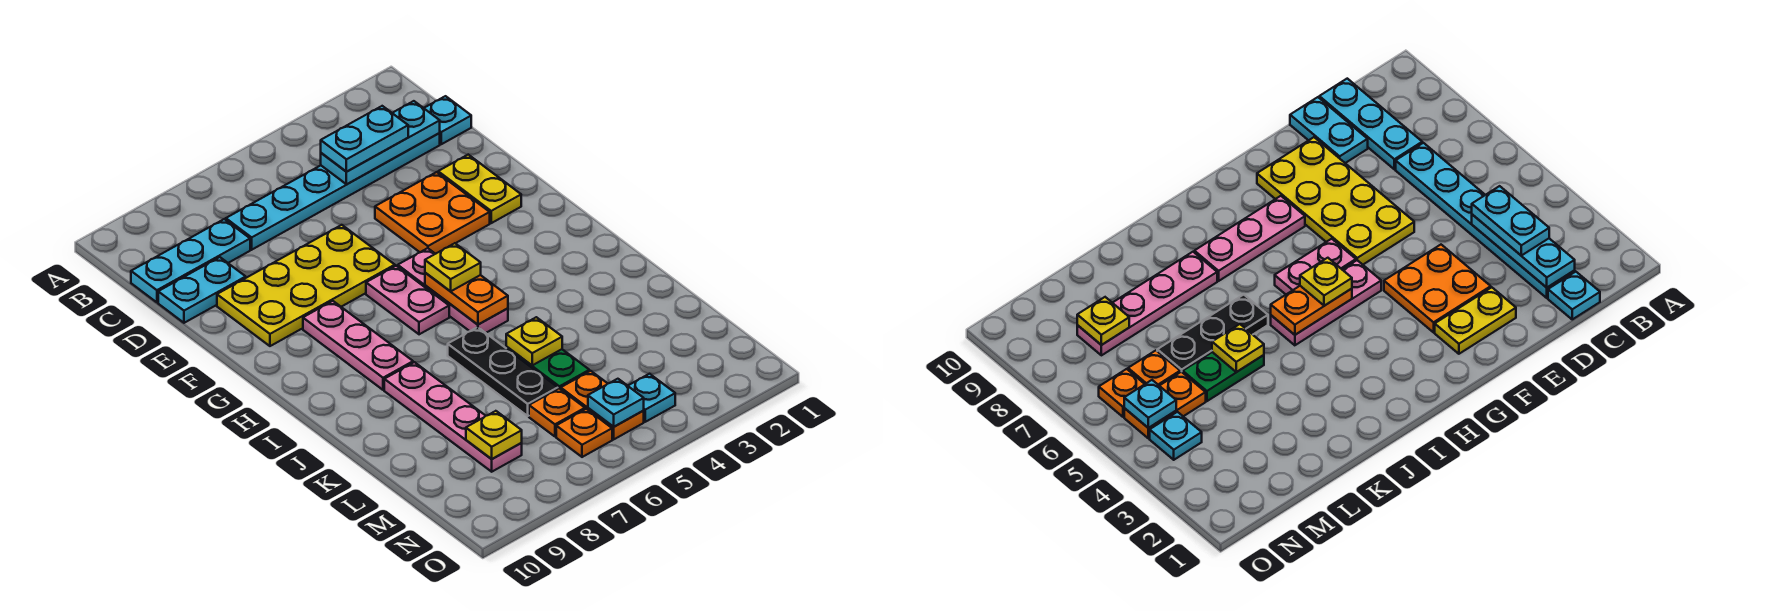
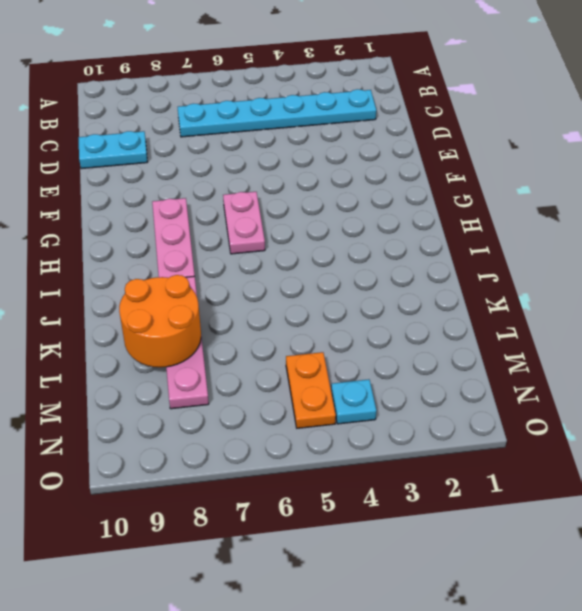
orange 2x2 round brick [119,275,201,367] -> none
none -> cyan 1x1 plate [424,96,471,144]
none -> cyan 1x3 plate [131,219,250,302]
none -> yellow 1x2 plate [438,155,521,223]

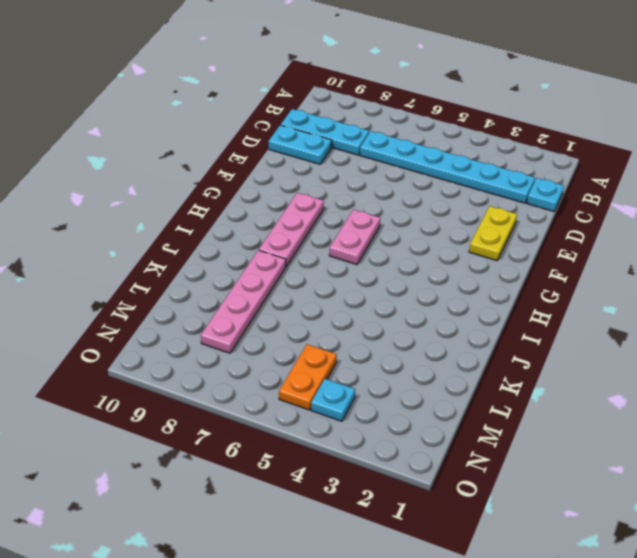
none -> orange 2x2 plate [375,172,490,254]
none -> yellow 2x4 plate [217,225,395,346]
none -> pink 1x3 plate [398,248,508,333]

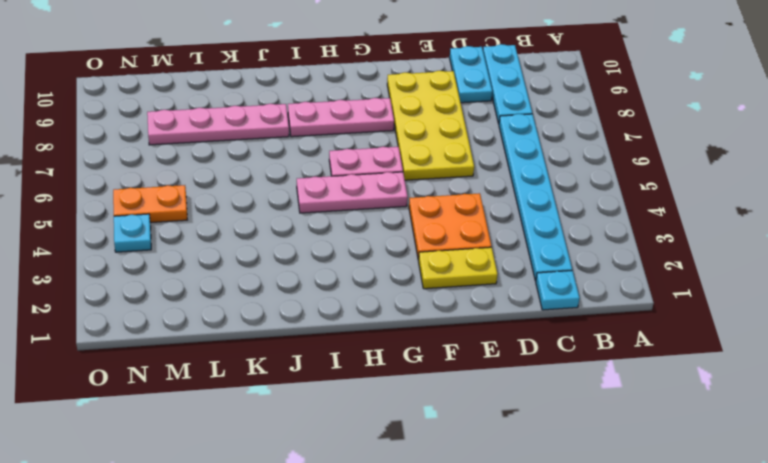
none -> black 1x3 plate [448,327,558,416]
none -> green 1x2 plate [506,347,589,389]
none -> orange 1x1 plate [529,389,585,437]

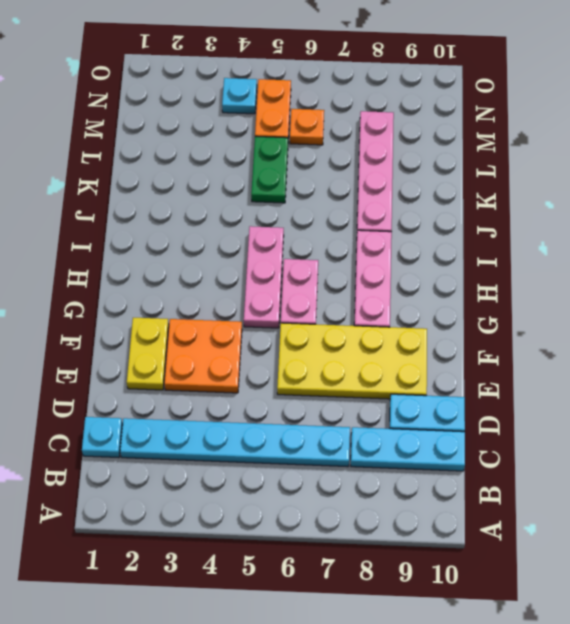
none -> black 1x3 plate [448,327,558,416]
none -> orange 1x1 plate [556,409,612,457]
none -> cyan 1x3 plate [321,101,440,184]

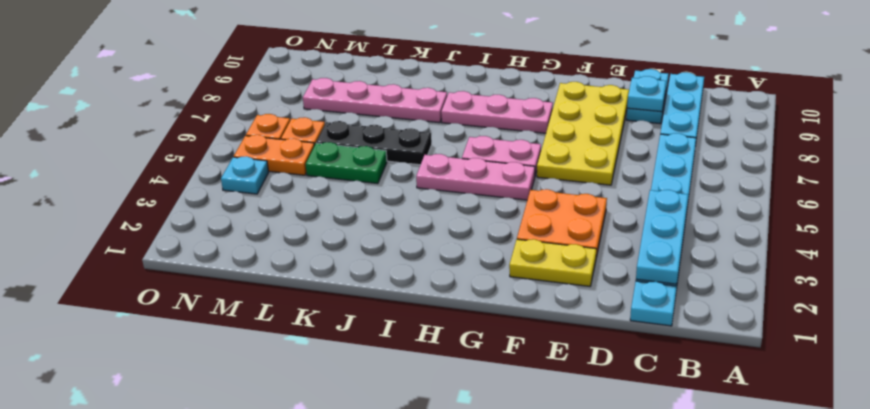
cyan 1x1 plate [627,76,666,112] -> cyan 1x1 plate moved to [588,379,644,427]
none -> orange 1x2 plate [425,273,508,325]
none -> yellow 1x1 plate [506,317,562,365]
none -> yellow 1x1 plate [466,411,522,459]

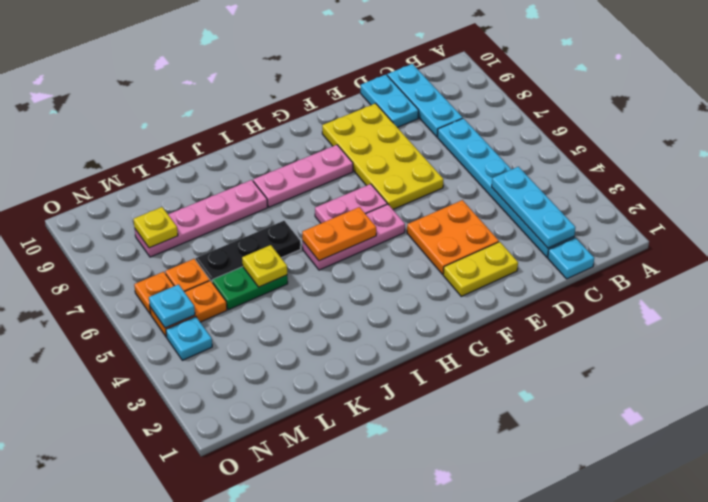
none -> cyan 1x2 plate [321,106,408,172]
none -> yellow 1x1 plate [425,243,481,291]

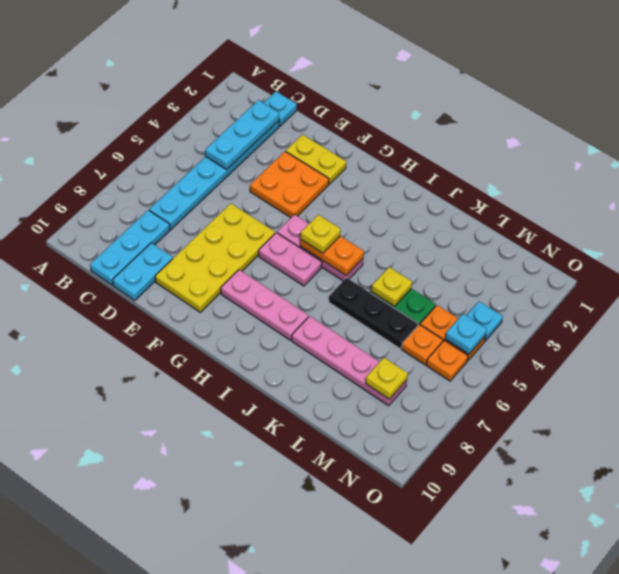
none -> cyan 1x2 plate [321,106,408,172]

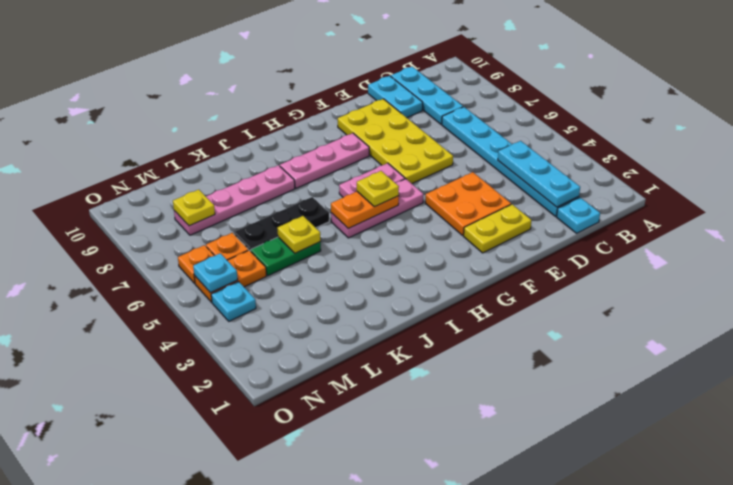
none -> cyan 1x2 plate [321,106,408,172]

